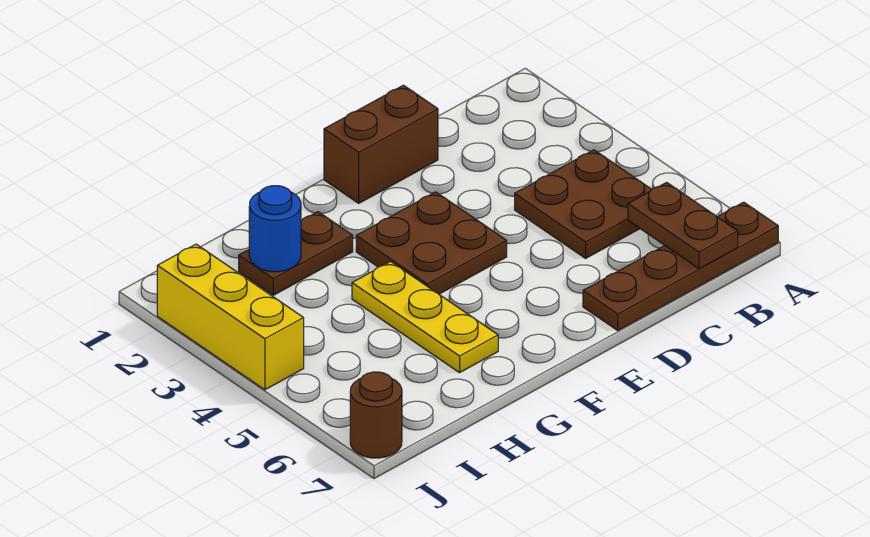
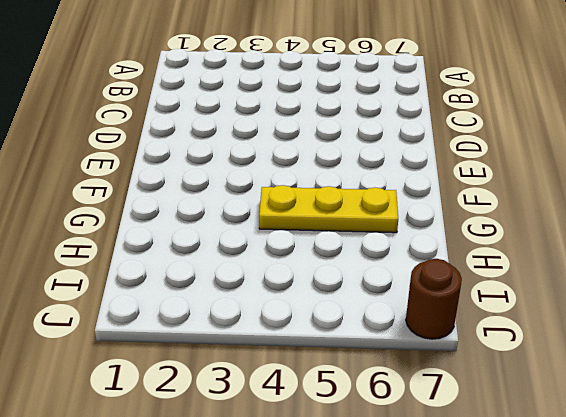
none -> brown 1x4 plate [583,202,778,330]
none -> brown 2x2 plate [515,150,652,258]

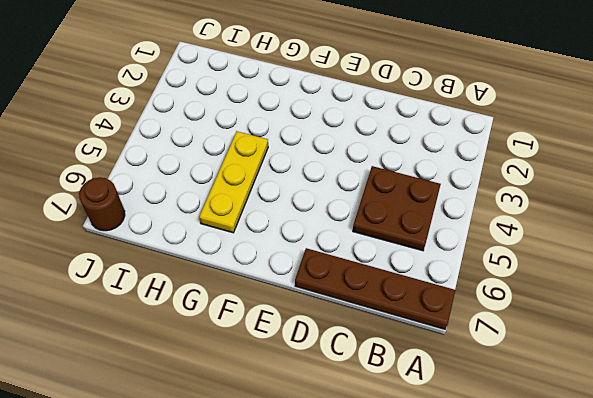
none -> brown 1x2 brick [324,85,438,203]
none -> brown 2x2 plate [356,192,507,294]

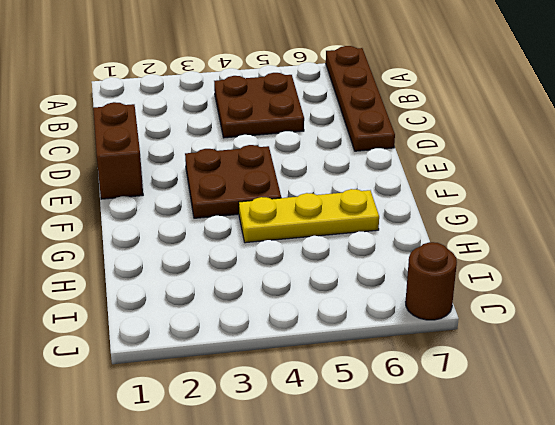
none -> brown 1x2 plate [239,212,353,295]
none -> yellow 1x3 brick [157,244,304,390]

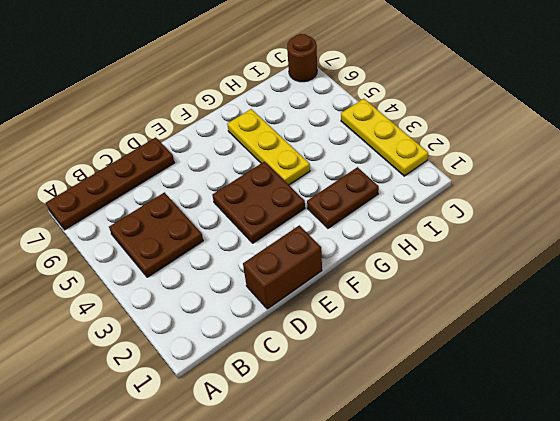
yellow 1x3 plate [341,99,428,176] -> yellow 1x3 brick [157,244,304,390]
none -> brown 1x2 plate [628,182,738,269]
none -> blue 1x1 round brick [249,186,301,272]

